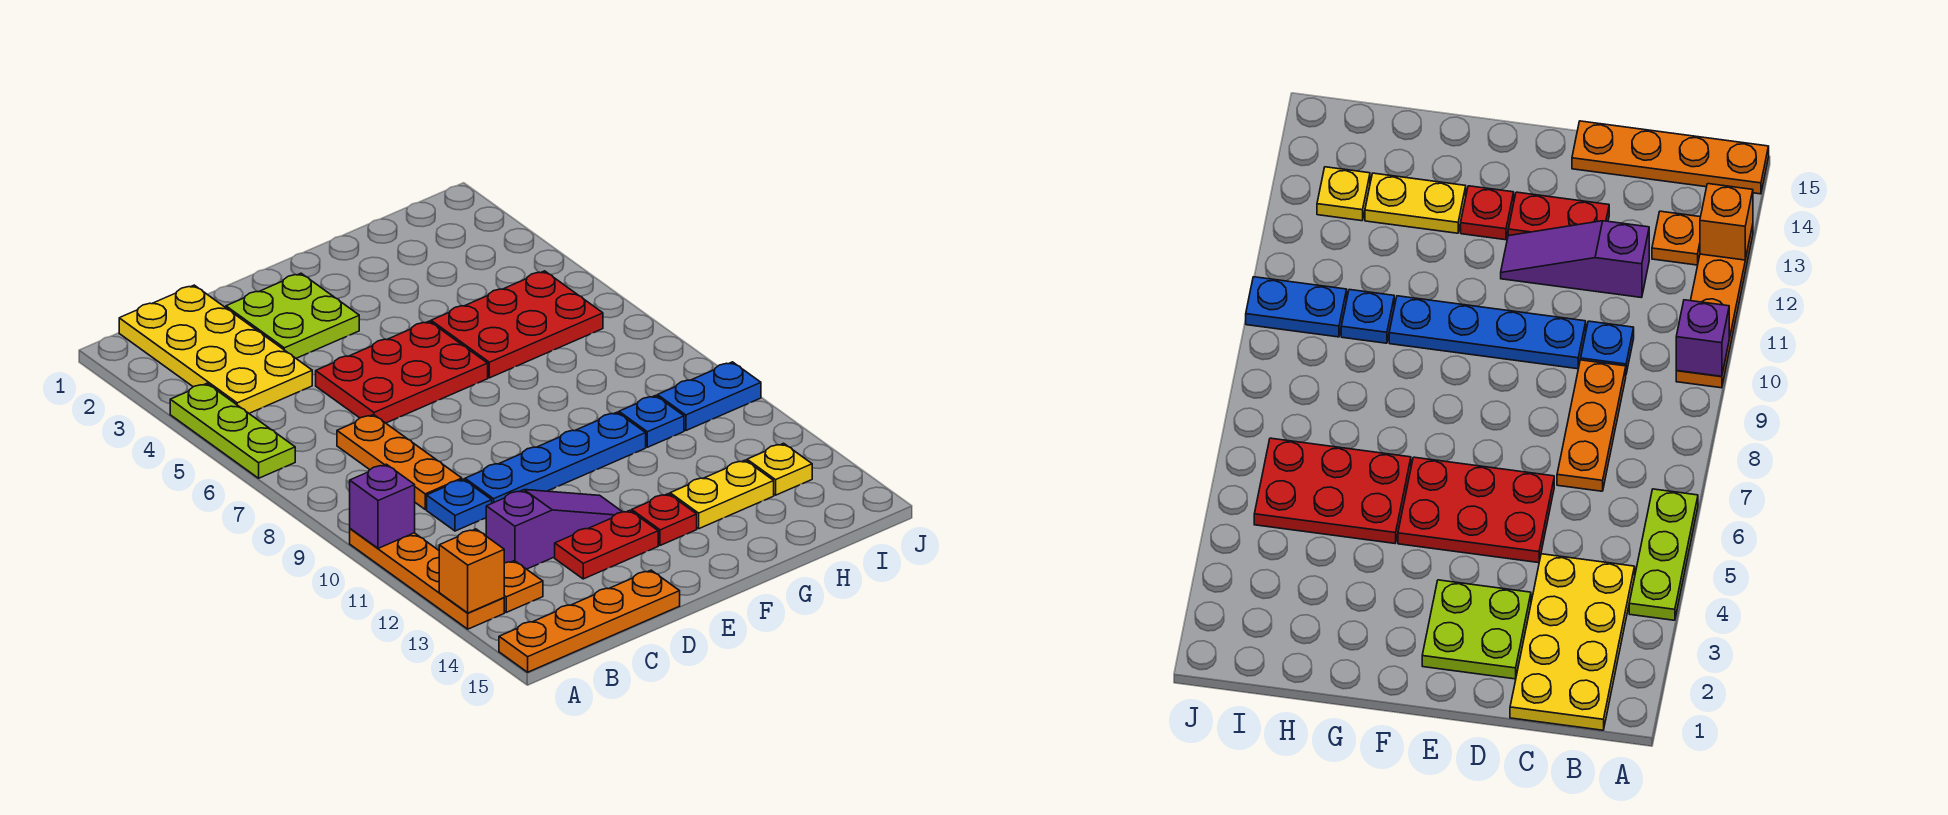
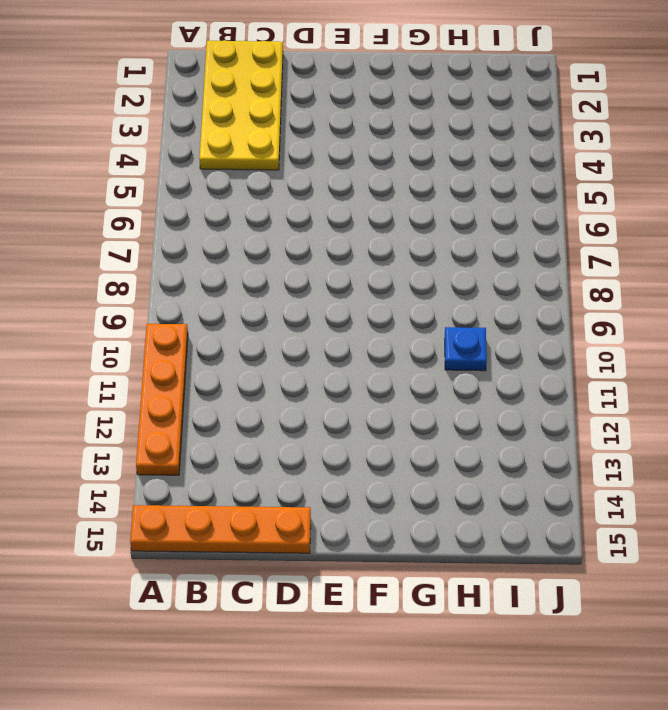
none -> lime 1x3 plate [170,383,295,478]
none -> orange 1x1 plate [504,561,543,612]
none -> orange 1x3 plate [337,415,462,509]

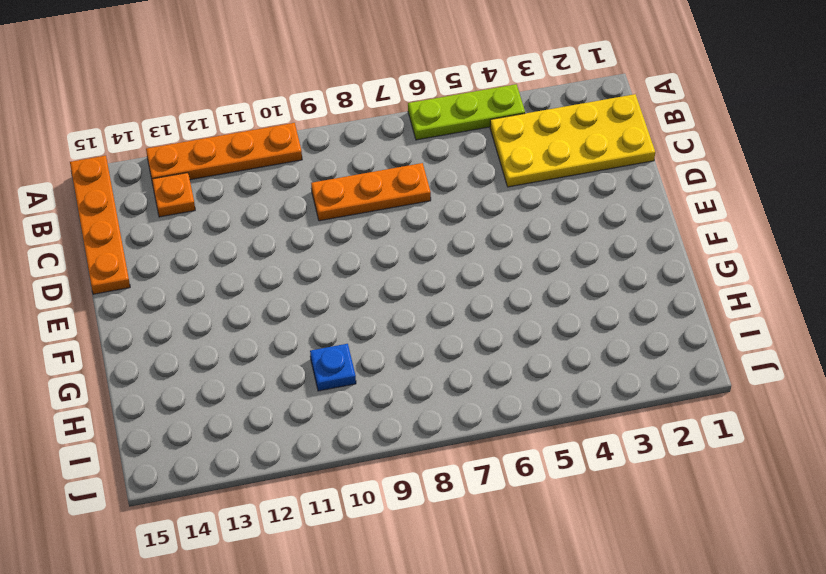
none -> blue 1x1 plate [427,479,492,531]
none -> purple 1x3 slope [486,490,622,569]
none -> lime 2x2 plate [226,273,359,358]

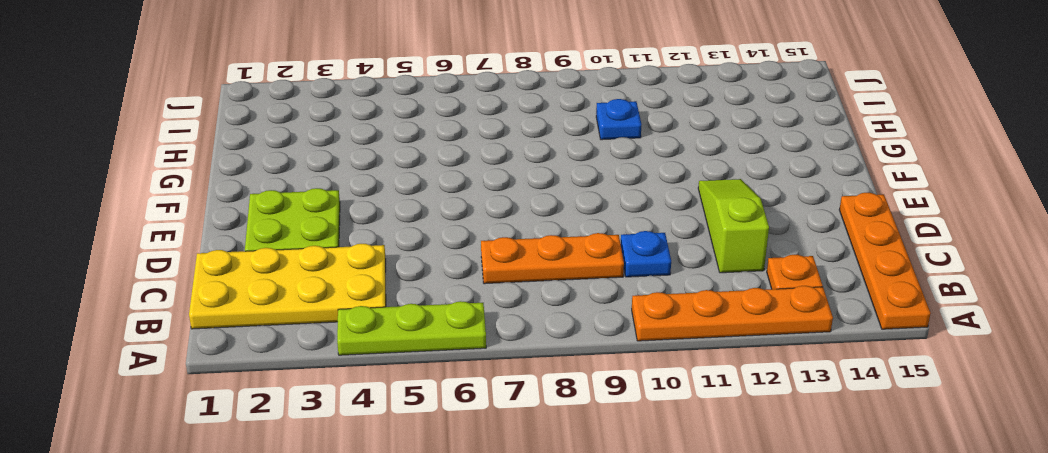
lime 1x3 slope [698,179,769,273] -> purple 1x3 slope [486,490,622,569]
none -> red 2x3 plate [316,321,488,423]
none -> blue 1x4 plate [465,412,646,503]
none -> red 1x2 plate [555,510,658,579]

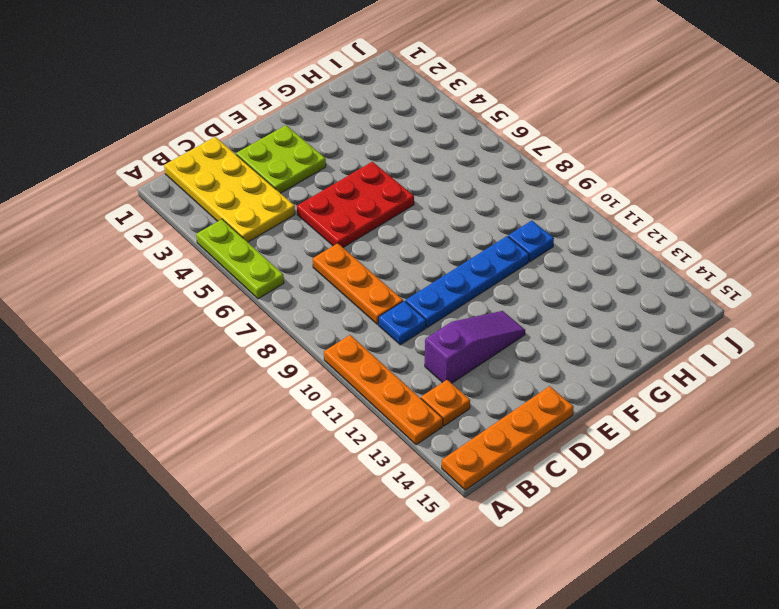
none -> red 1x2 plate [555,510,658,579]
none -> red 1x1 plate [632,494,697,545]
none -> red 2x3 plate [431,271,603,378]

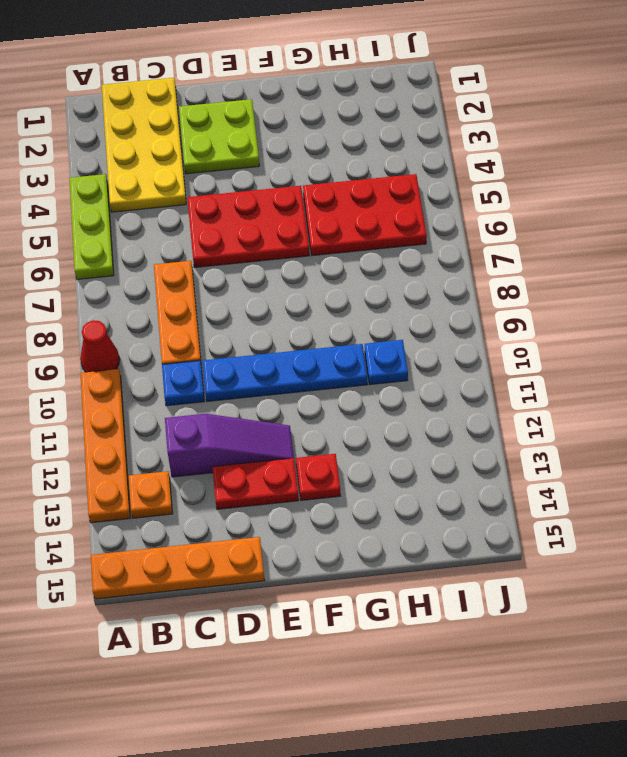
red 1x1 cone [80,320,120,372] -> none
none -> yellow 1x2 plate [670,460,774,529]
none -> blue 1x2 plate [657,362,761,430]
none -> yellow 1x1 plate [747,443,812,495]

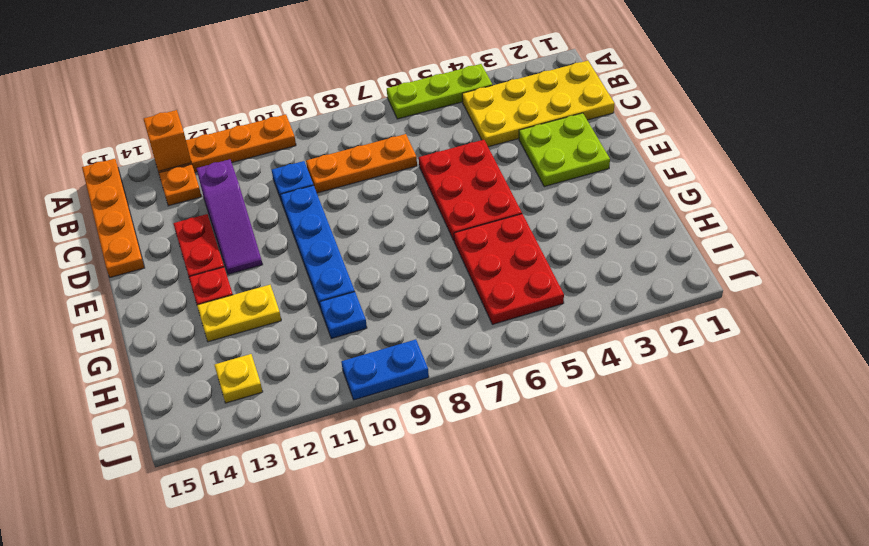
yellow 1x2 plate [197,285,281,342] -> yellow 1x2 plate turned to [670,460,774,529]
blue 1x2 plate [341,339,429,400] -> blue 1x2 plate turned to [657,362,761,430]
none -> purple 1x1 brick [350,464,415,548]

